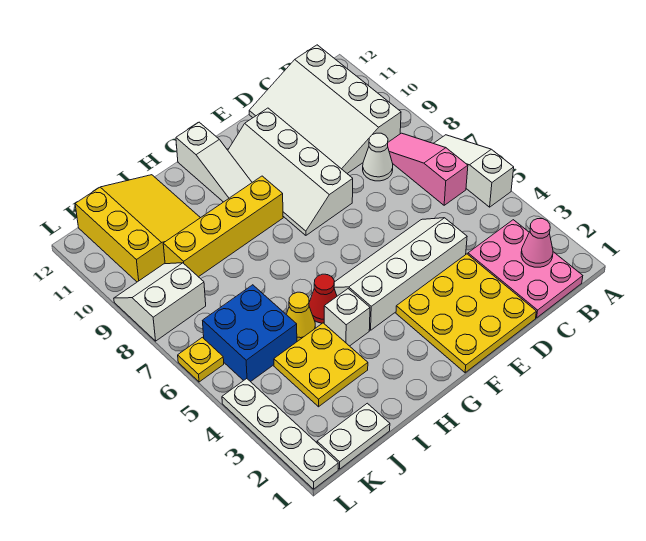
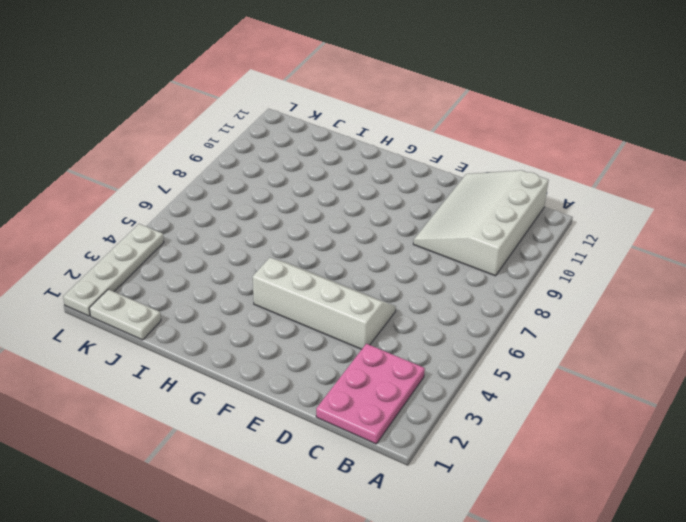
none -> white 1x3 slope [434,135,514,207]
none -> pink 1x3 slope [388,133,468,205]
none -> white 1x1 cone [363,133,393,181]

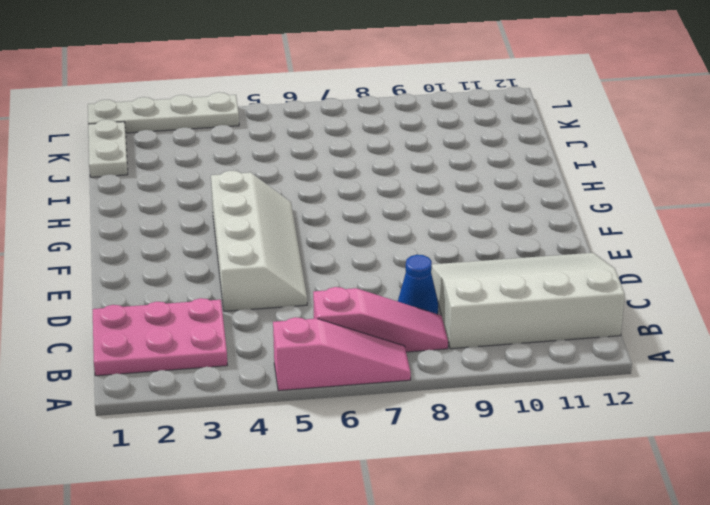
pink 1x3 slope [273,317,411,391] -> white 1x3 slope [434,135,514,207]
blue 1x1 cone [398,255,438,314] -> white 1x1 cone [363,133,393,181]
none -> yellow 3x3 plate [396,254,536,373]
none -> white 2x4 slope [228,108,353,235]
none -> yellow 1x4 brick [163,176,283,277]

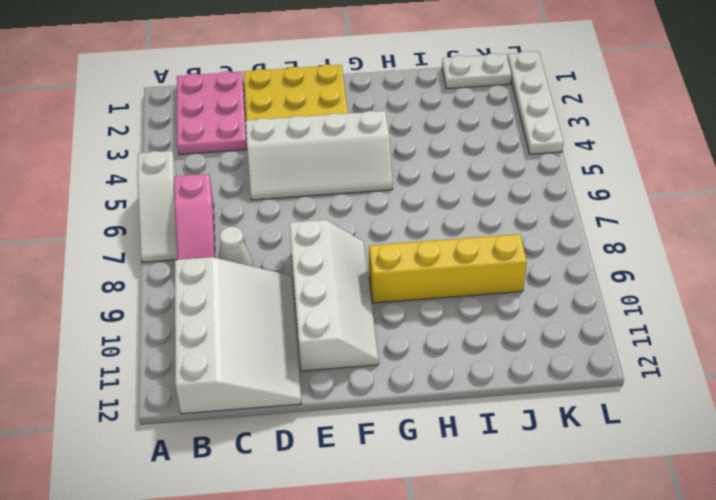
none -> white 1x3 slope [176,122,252,202]
none -> white 1x1 brick [324,289,370,346]
none -> red 1x1 cone [309,274,337,323]

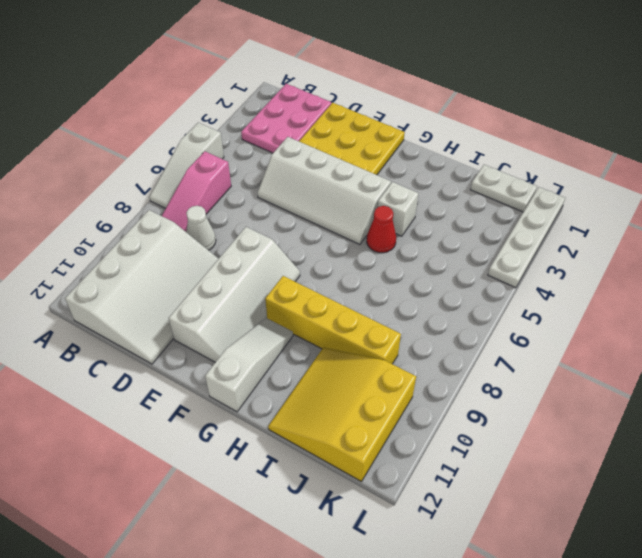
none -> yellow 2x2 plate [274,323,368,407]
none -> yellow 1x1 cone [286,292,315,341]
none -> blue 2x2 brick [203,285,297,382]

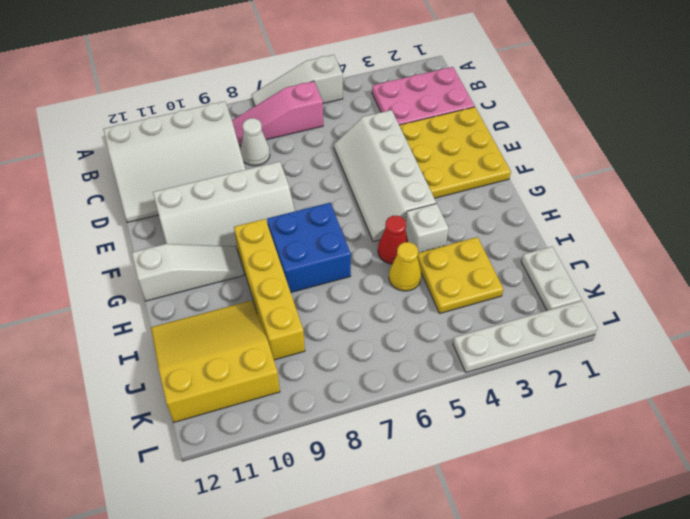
blue 2x2 brick [267,203,351,292] -> blue 2x2 brick moved to [203,285,297,382]
none -> white 2x2 slope [114,263,206,341]
none -> yellow 1x1 plate [178,337,224,382]
none -> pink 1x1 cone [521,219,553,267]

